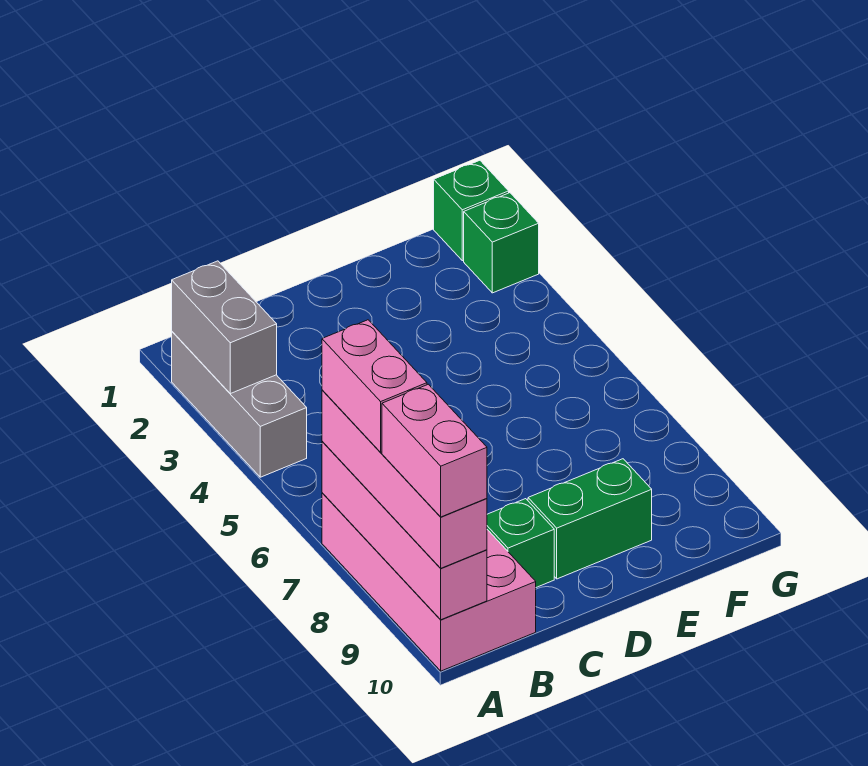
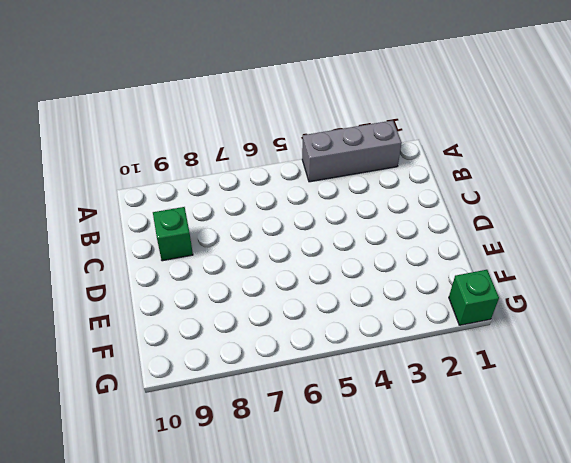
none -> pink 2x4 brick [322,493,536,671]
none -> green 1x2 brick [528,459,652,579]

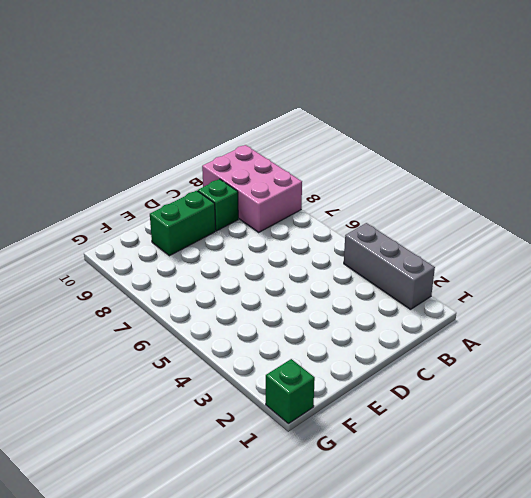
pink 2x3 brick [202,145,302,232] -> pink 2x4 brick [322,493,536,671]
none -> green 1x1 brick [464,193,539,293]
none -> grey 1x2 brick [172,261,277,394]

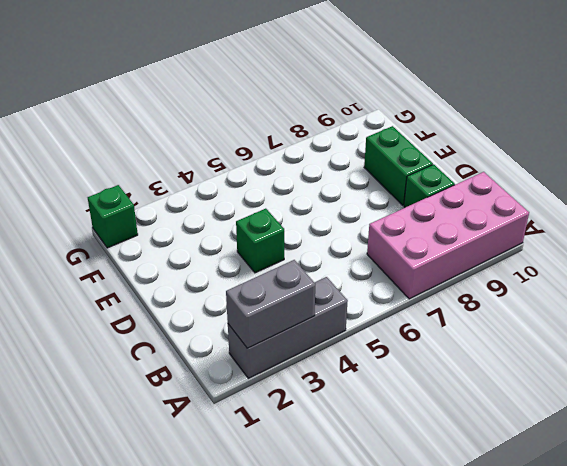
green 1x1 brick [236,209,284,273] -> green 1x1 brick moved to [464,193,539,293]
none -> pink 1x4 brick [322,441,487,620]
none -> pink 1x4 brick [322,390,487,568]

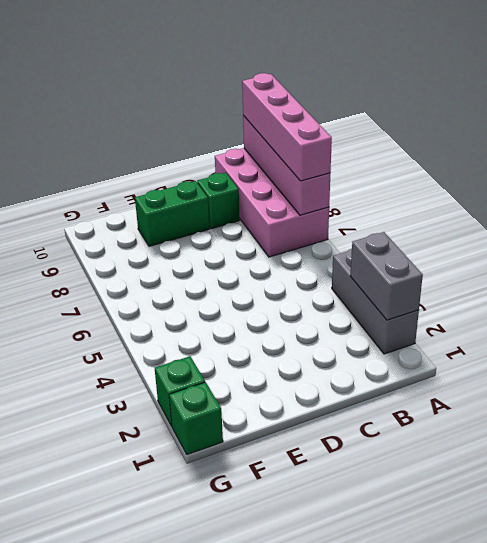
none -> pink 1x2 brick [322,320,427,452]
none -> pink 1x2 brick [382,384,487,517]

